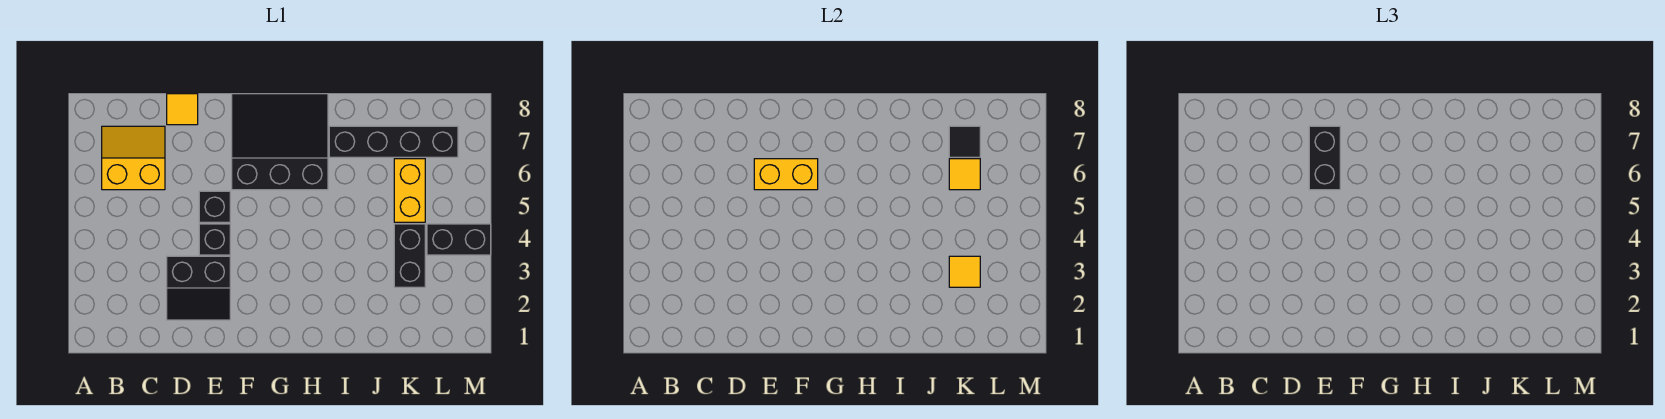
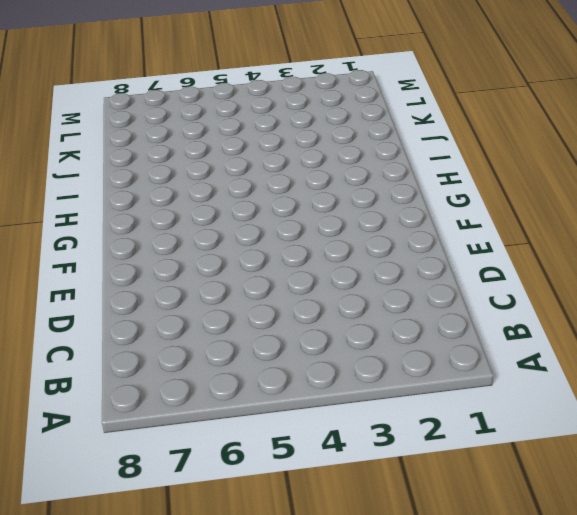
none -> yellow 2x2 slope [102,126,165,190]
none -> black 2x2 slope [167,256,230,320]
none -> yellow 1x1 tile [167,94,198,125]

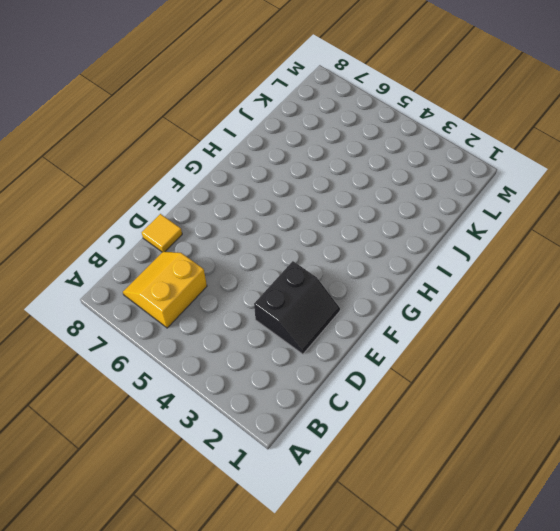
none -> black 1x1 brick [199,224,230,255]
none -> black 1x1 brick [199,191,230,222]
none -> black 3x3 slope [232,94,328,190]

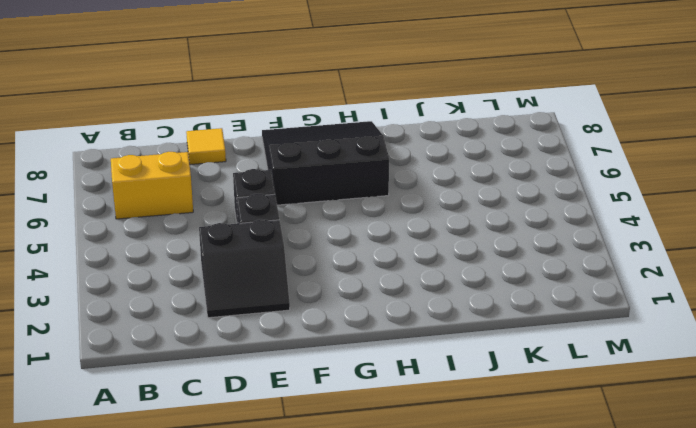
none -> black 1x4 brick [329,126,458,157]
none -> black 1x2 brick [394,224,425,287]
none -> yellow 1x2 brick [394,159,425,222]

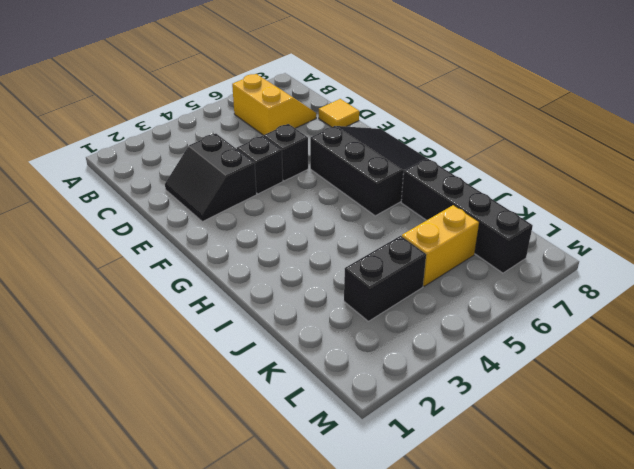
none -> black 1x2 brick [427,224,491,255]
none -> yellow 1x2 brick [754,159,818,190]
none -> yellow 1x1 tile [949,256,980,287]

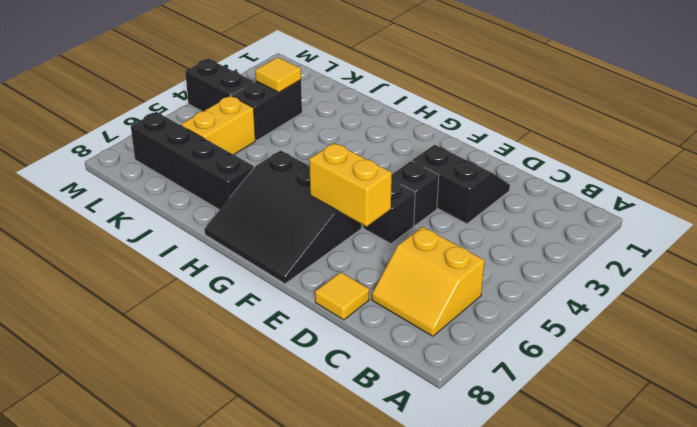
none -> yellow 1x1 tile [949,159,980,190]
none -> black 1x1 tile [949,126,980,157]
none -> black 1x2 brick [1309,126,1340,190]

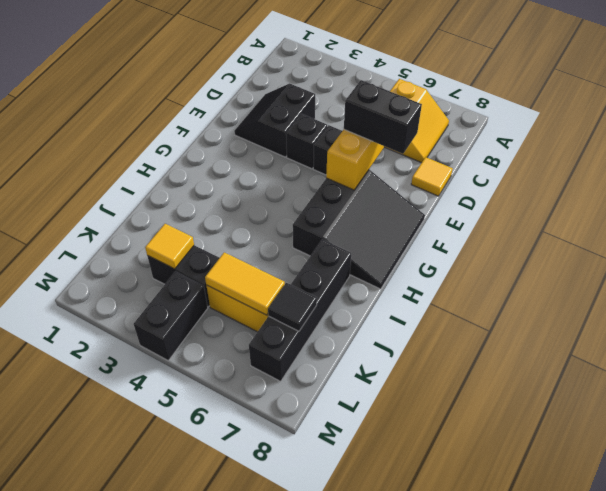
yellow 1x2 tile [205,252,285,315] -> yellow 1x1 tile [949,159,980,190]

